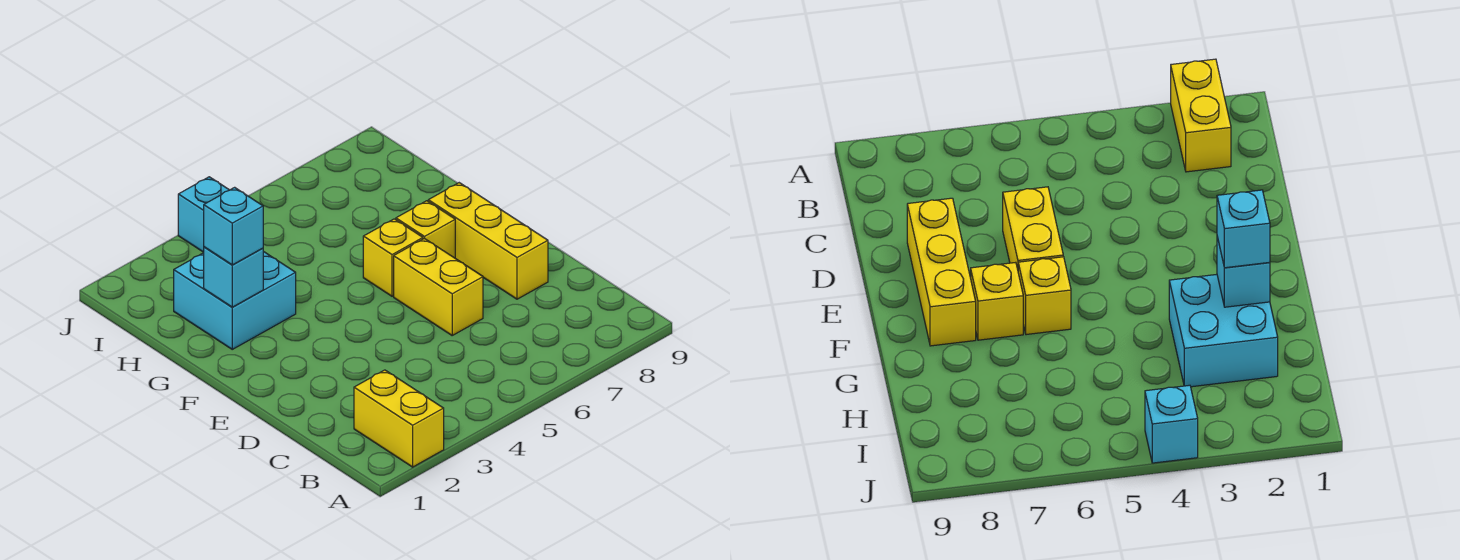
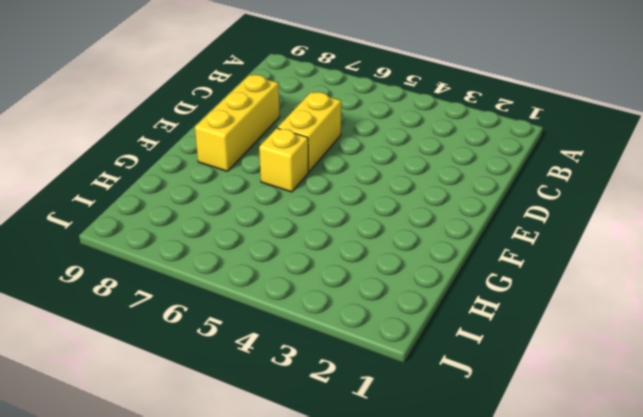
none -> yellow 1x2 brick [354,370,444,467]
none -> yellow 1x1 brick [396,201,455,258]

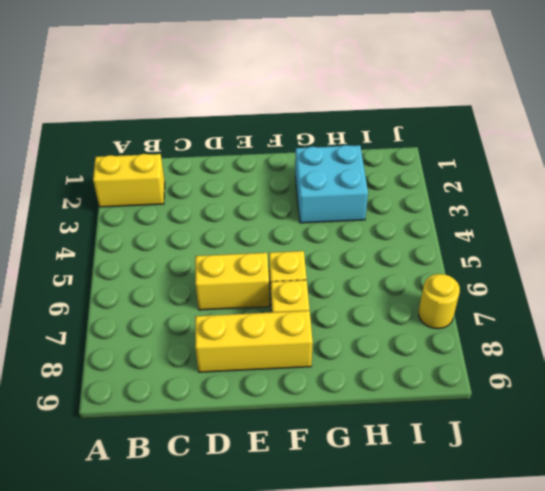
yellow 1x1 round brick [419,274,460,329] -> none
none -> cyan 1x1 brick [178,177,229,252]
none -> cyan 1x1 brick [204,247,263,307]

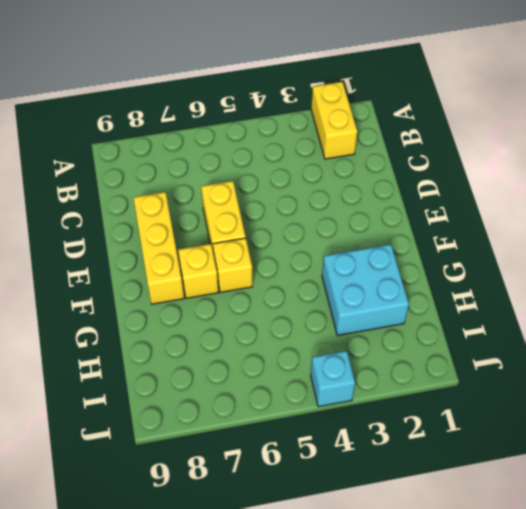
none -> cyan 1x1 brick [204,247,263,307]
none -> cyan 1x1 brick [204,187,263,265]

